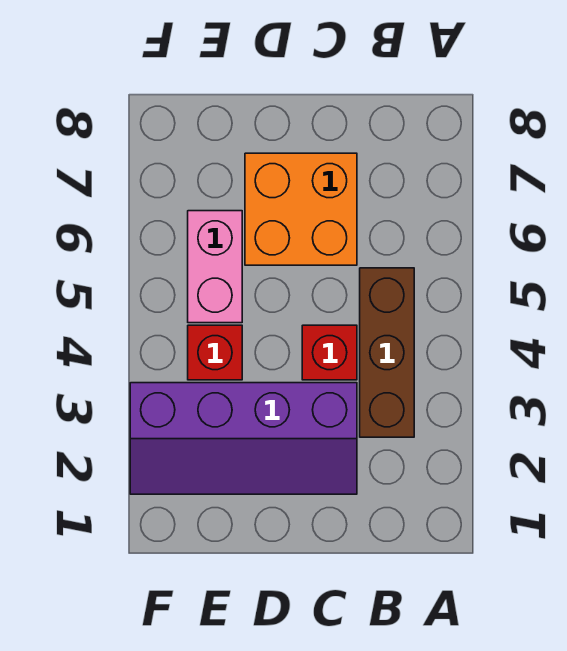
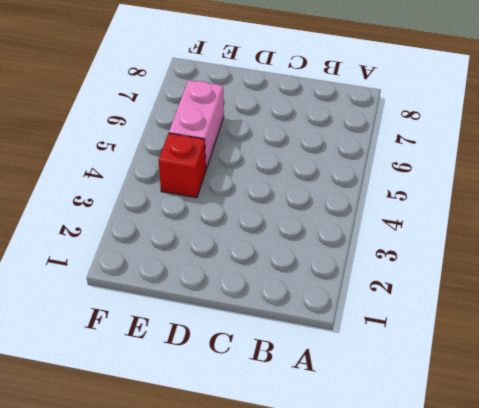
none -> brown 1x3 brick [360,268,414,437]
none -> purple 2x4 slope [130,383,357,494]

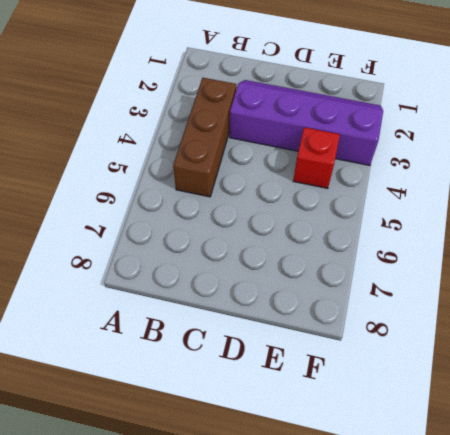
none -> red 1x1 brick [302,325,357,380]
none -> orange 2x2 brick [245,153,357,265]

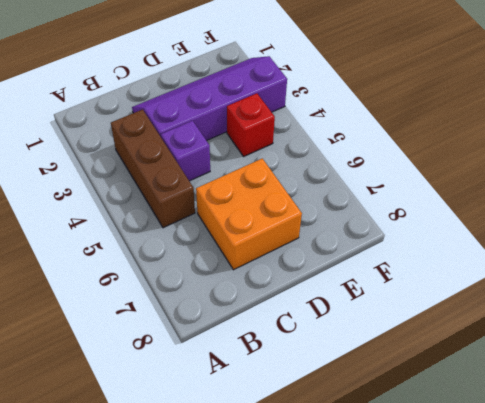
purple 1x1 brick [161,121,210,181] -> red 1x1 brick [302,325,357,380]
none -> pink 1x2 brick [188,211,242,323]

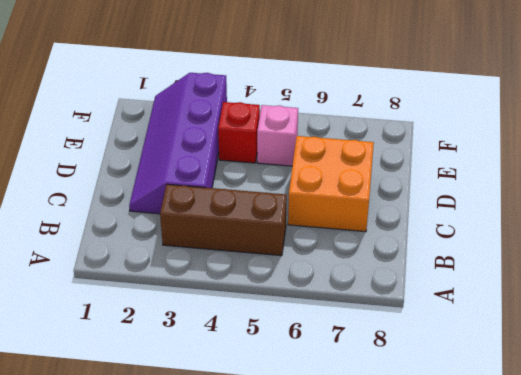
pink 1x1 brick [257,105,298,166] -> pink 1x2 brick [188,211,242,323]
none -> red 1x1 brick [302,325,357,380]

